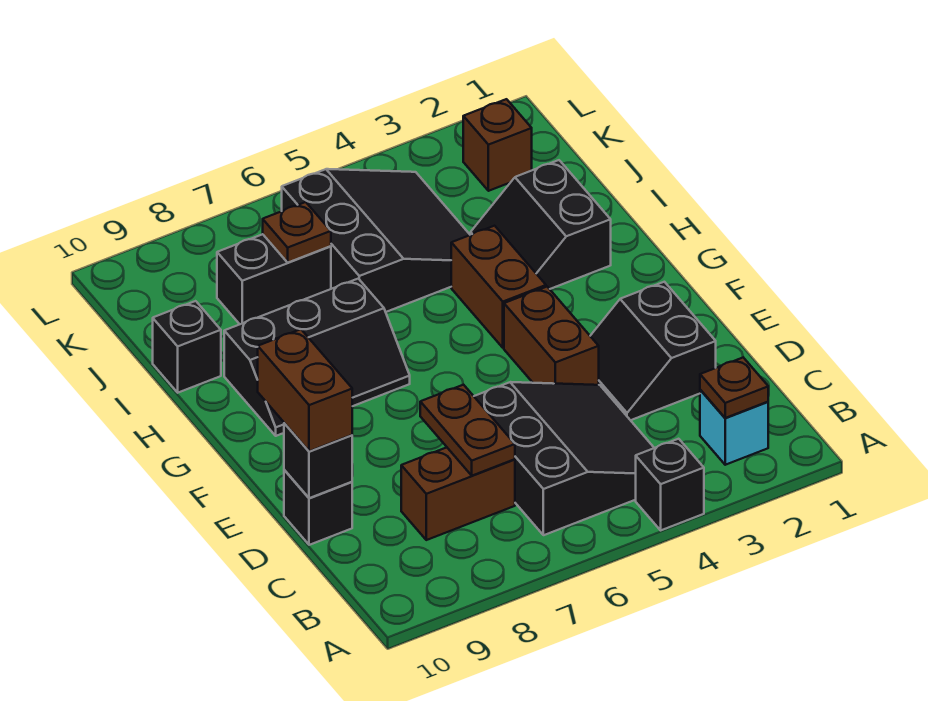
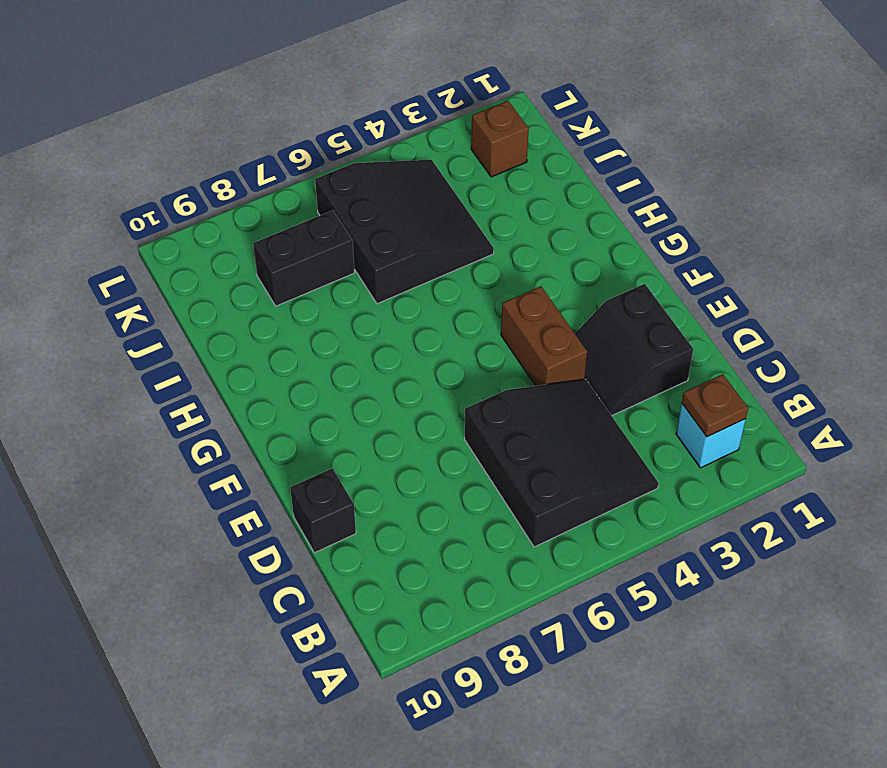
none -> black 1x1 brick [636,439,704,530]
none -> brown 1x2 brick [401,447,515,540]
none -> brown 1x2 brick [451,226,546,348]

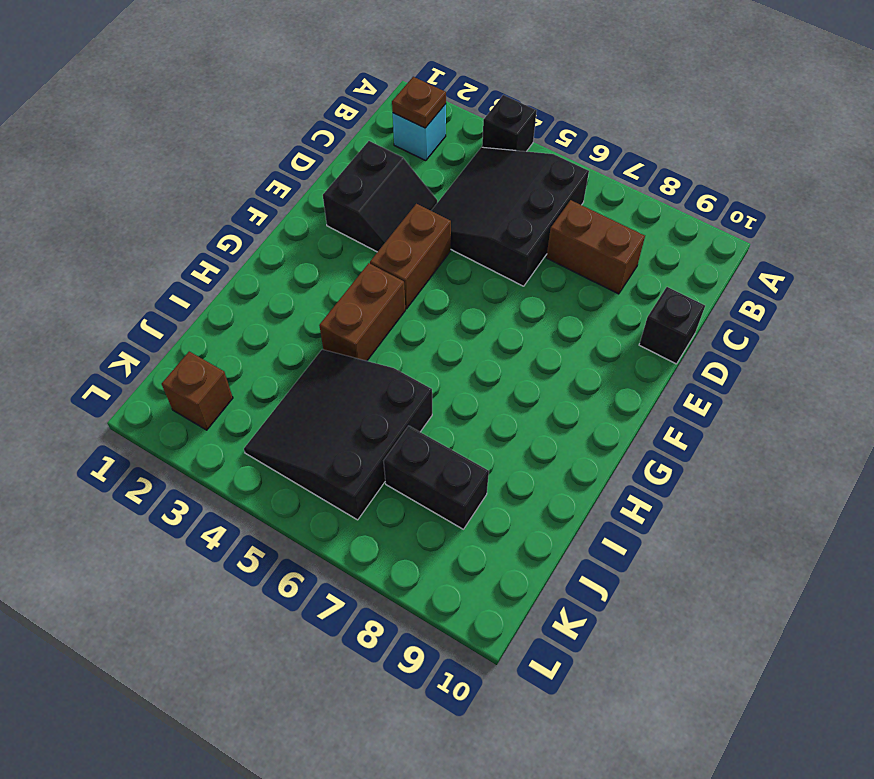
none -> black 2x3 slope [224,279,410,436]
none -> black 2x2 slope [471,160,611,289]
none -> black 1x1 brick [153,301,221,393]

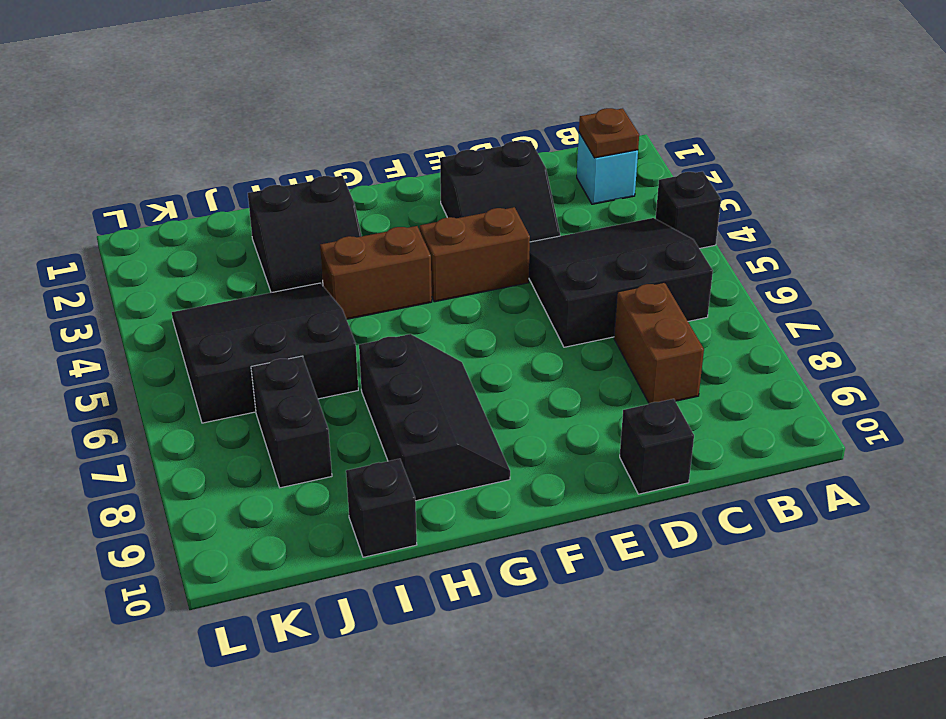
none -> brown 1x1 brick [463,99,532,191]
none -> brown 1x2 plate [420,385,515,476]
none -> black 1x1 brick [284,423,352,498]

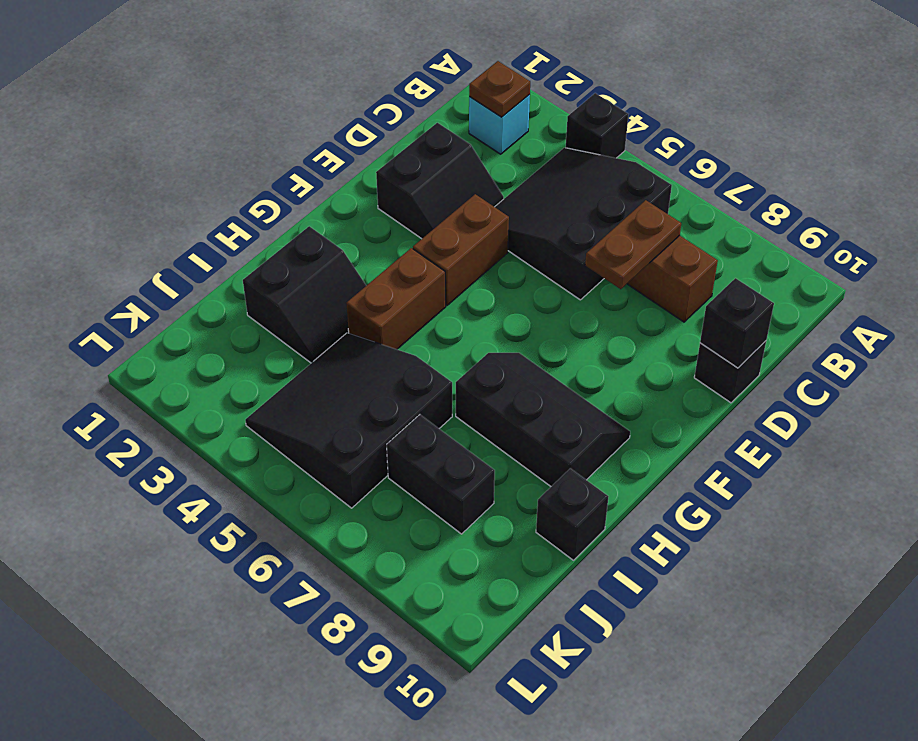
none -> brown 1x1 brick [463,99,532,191]
none -> brown 1x1 plate [263,202,331,262]
none -> brown 1x2 brick [258,329,352,451]

